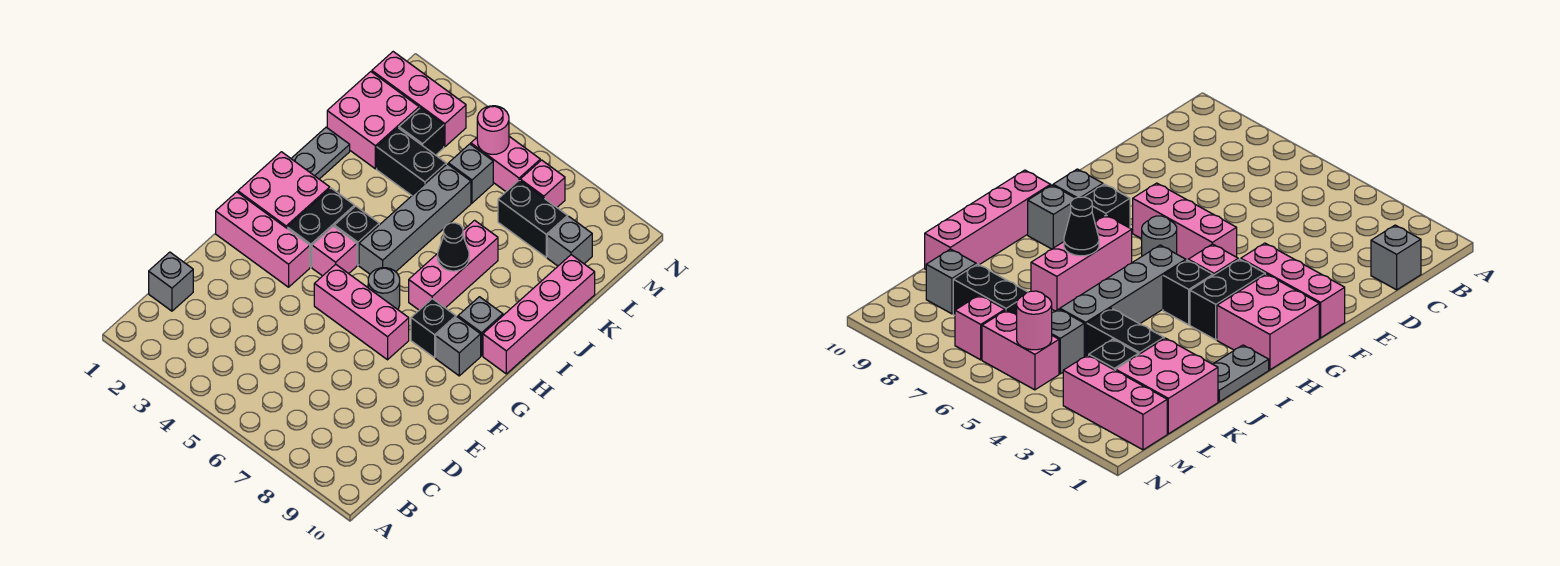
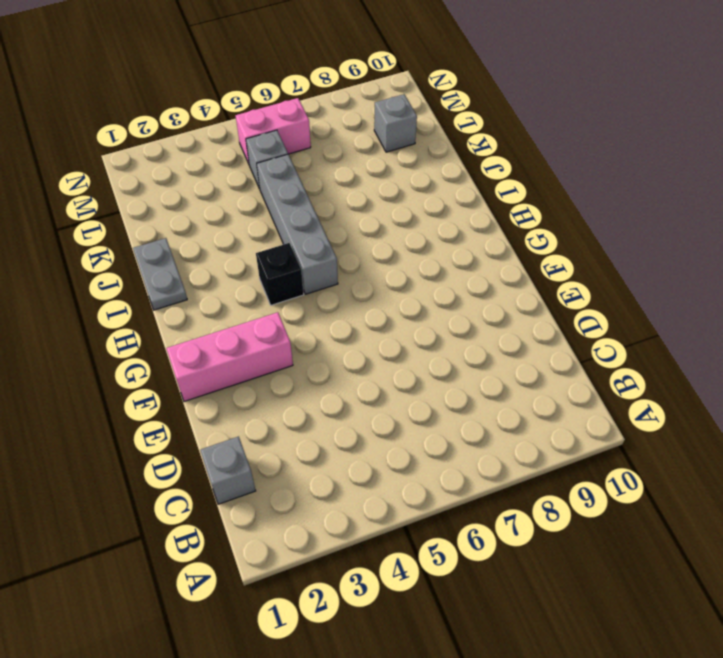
none -> pink 1x3 brick [314,264,409,360]
none -> pink 2x2 brick [238,152,330,228]
none -> black 1x2 brick [287,188,354,267]

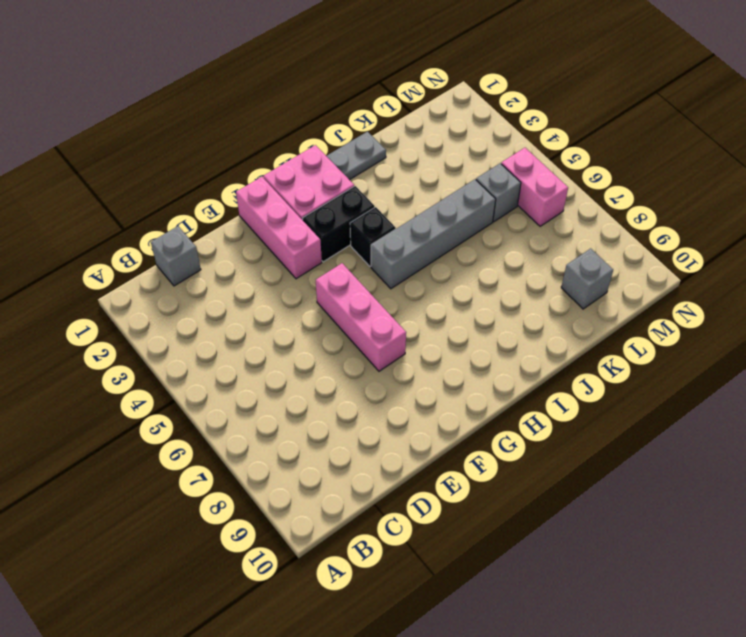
none -> pink 1x1 brick [312,226,357,276]
none -> grey 1x1 round brick [368,268,400,309]
none -> black 1x1 brick [411,299,456,358]

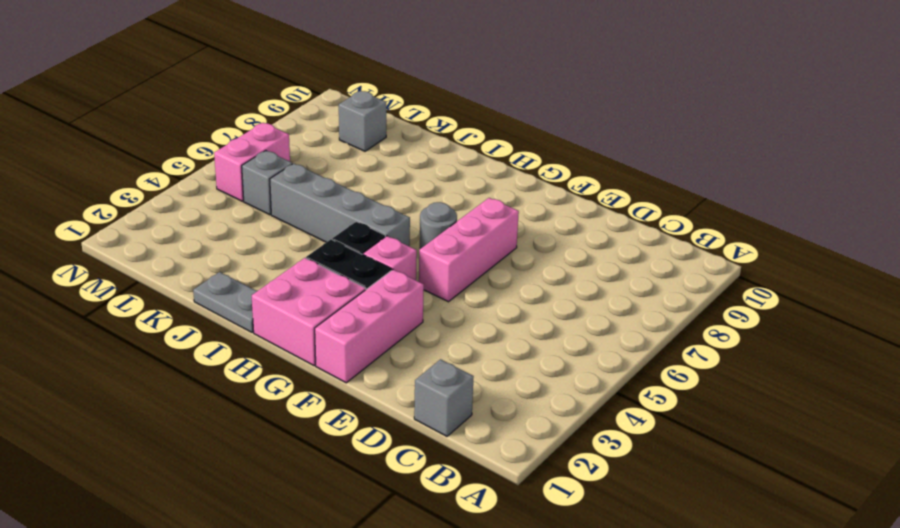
none -> black 1x1 brick [411,299,456,358]
none -> grey 1x1 brick [436,317,481,376]
none -> pink 1x3 brick [409,220,498,310]

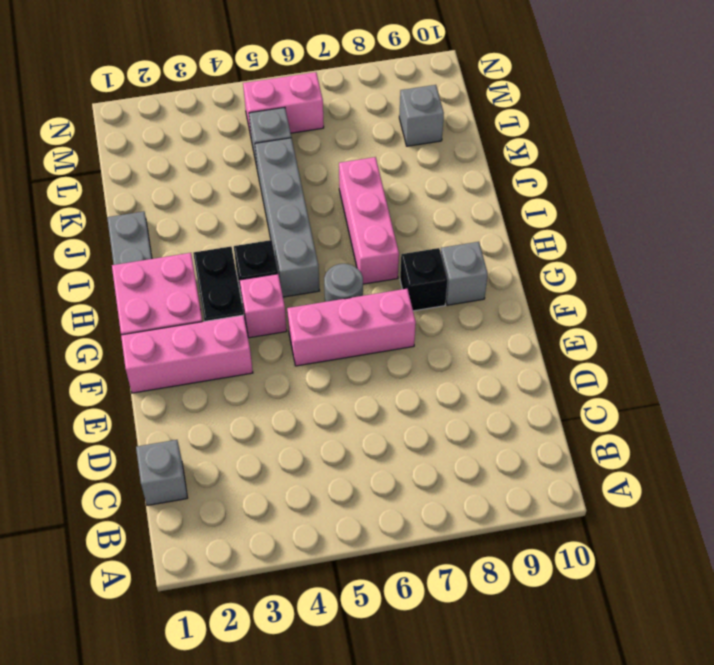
none -> grey 1x1 brick [458,297,503,356]
none -> pink 1x4 brick [483,255,595,374]
none -> pink 2x2 brick [327,72,419,169]

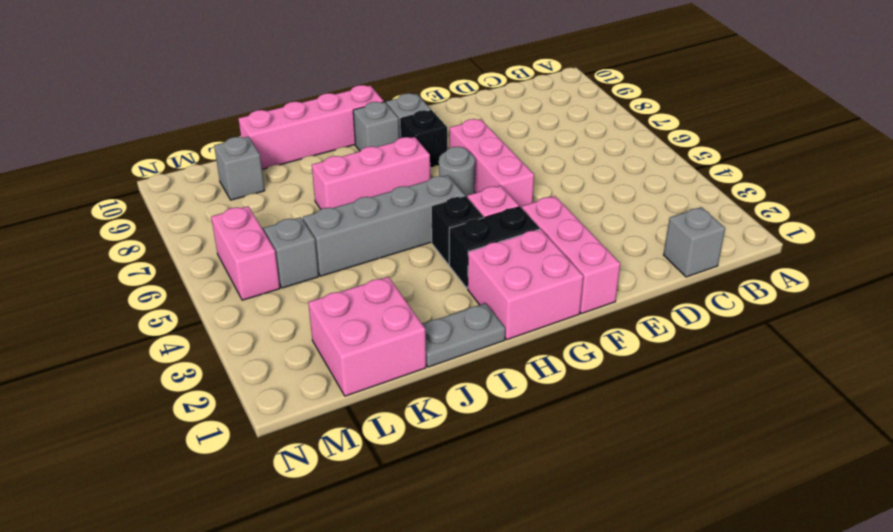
none -> black 1x2 brick [377,128,446,195]
none -> black 1x1 brick [399,108,444,155]
none -> black 1x2 brick [498,180,568,257]

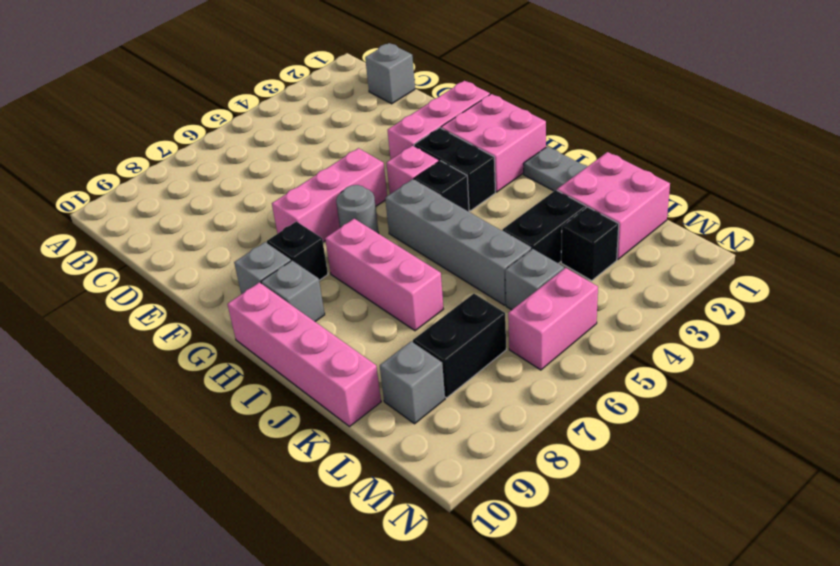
none -> pink 1x3 brick [372,52,466,147]
none -> pink 1x1 brick [520,160,565,207]
none -> black 1x1 cone [438,223,469,271]

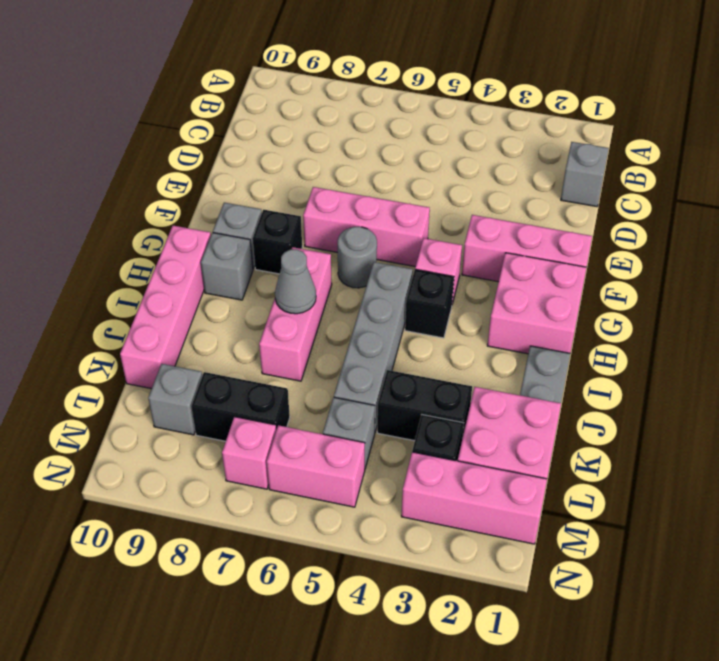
grey 1x1 cone [275,249,316,314] -> black 1x1 cone [438,223,469,271]
none -> black 1x2 brick [287,188,354,267]
none -> pink 1x1 round brick [477,106,509,154]

